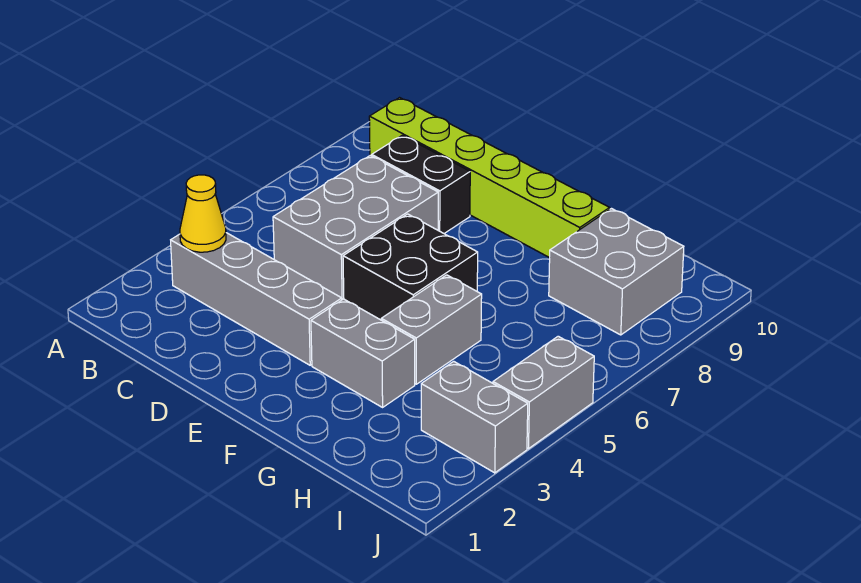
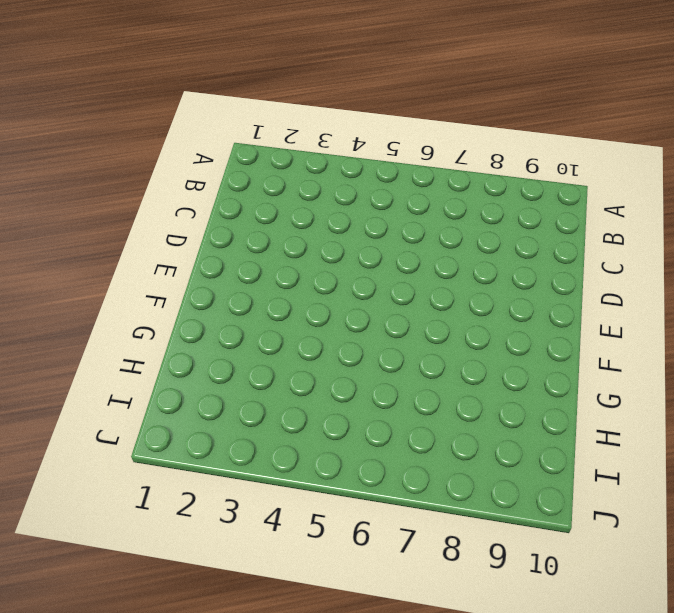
none -> grey 1x4 brick [171,233,342,365]
none -> lime 1x6 brick [369,98,610,258]

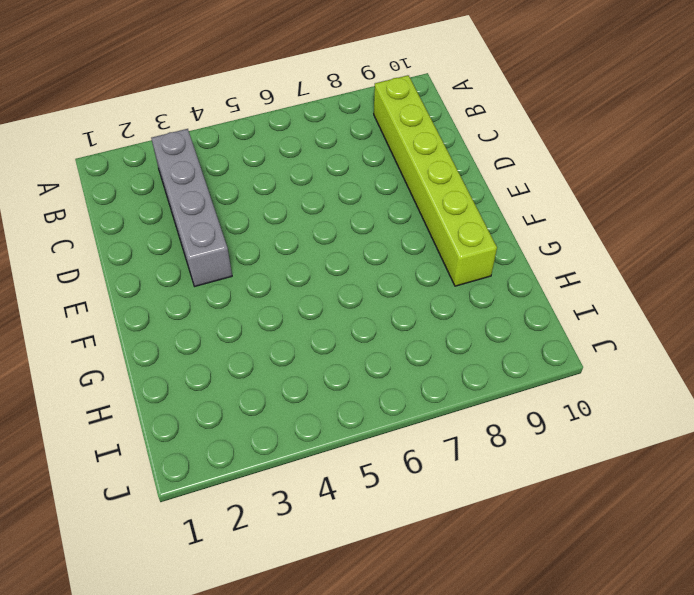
none -> grey 2x3 brick [273,156,438,299]
none -> black 1x2 brick [372,135,470,233]

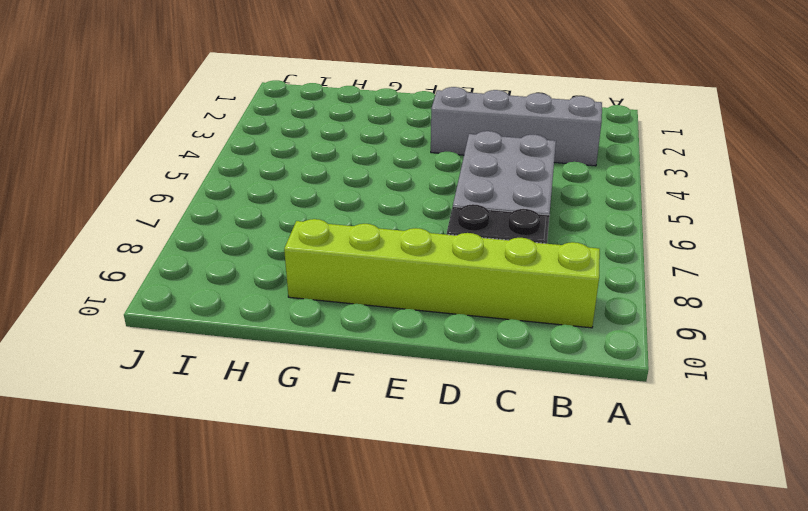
none -> black 2x2 brick [343,214,478,320]
none -> grey 1x2 brick [311,299,415,407]

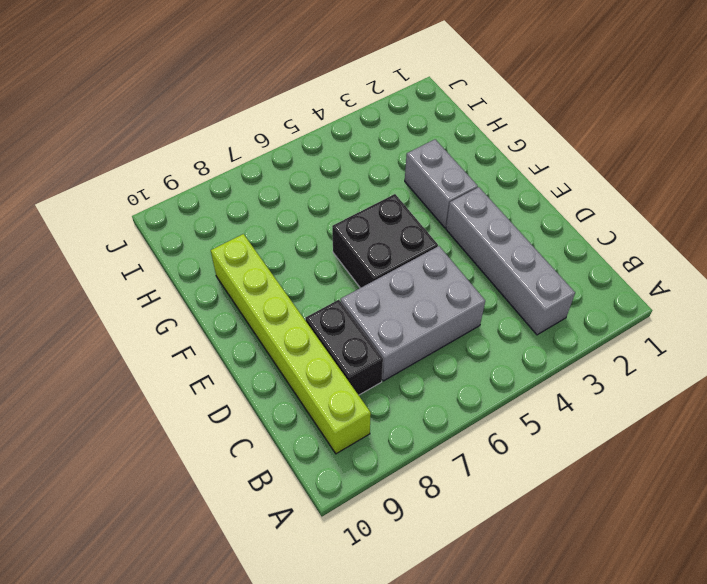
none -> grey 1x2 brick [381,275,482,384]
none -> grey 2x2 brick [549,209,684,335]

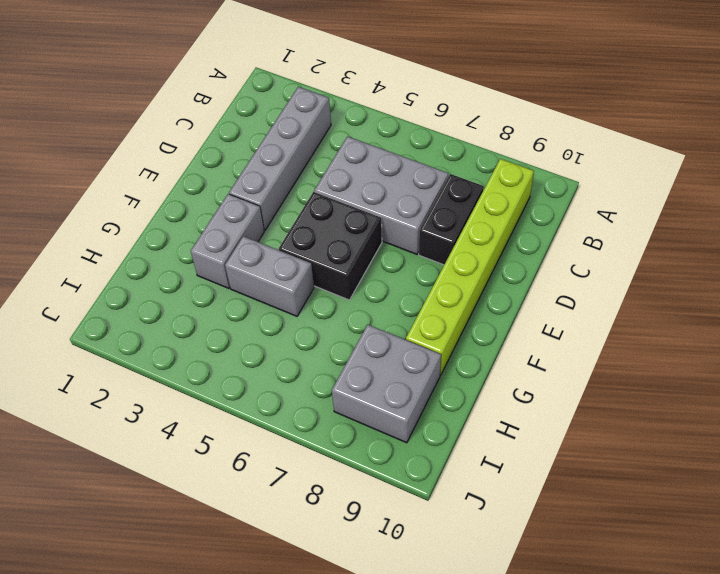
none -> grey 1x2 brick [421,361,528,473]
none -> grey 1x2 brick [493,336,594,449]

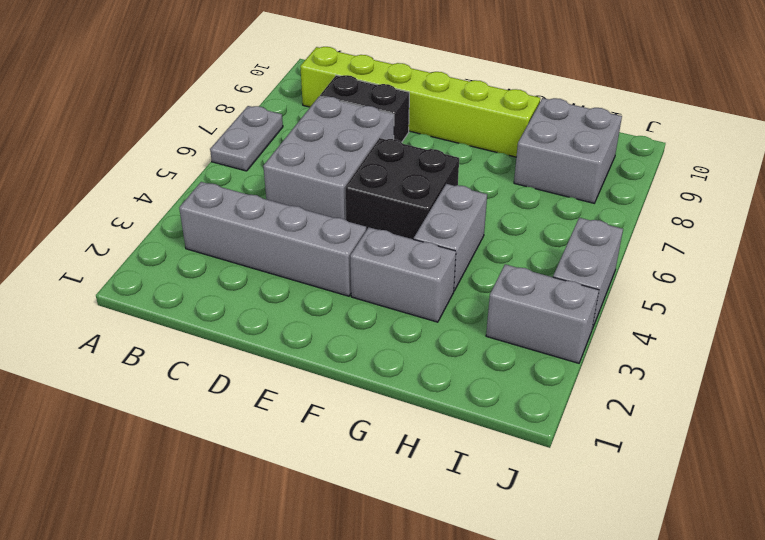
grey 1x2 plate [210,106,283,171] -> none
none -> yellow 1x1 cone [180,175,226,252]

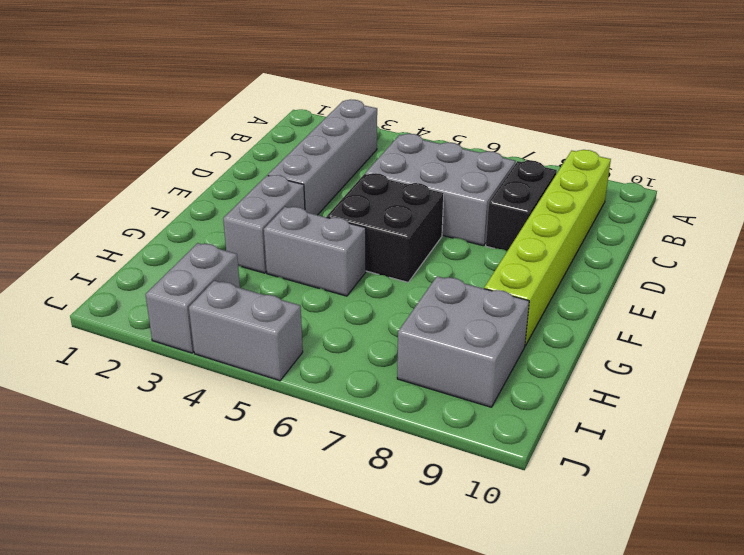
none -> yellow 1x1 cone [180,175,226,252]

